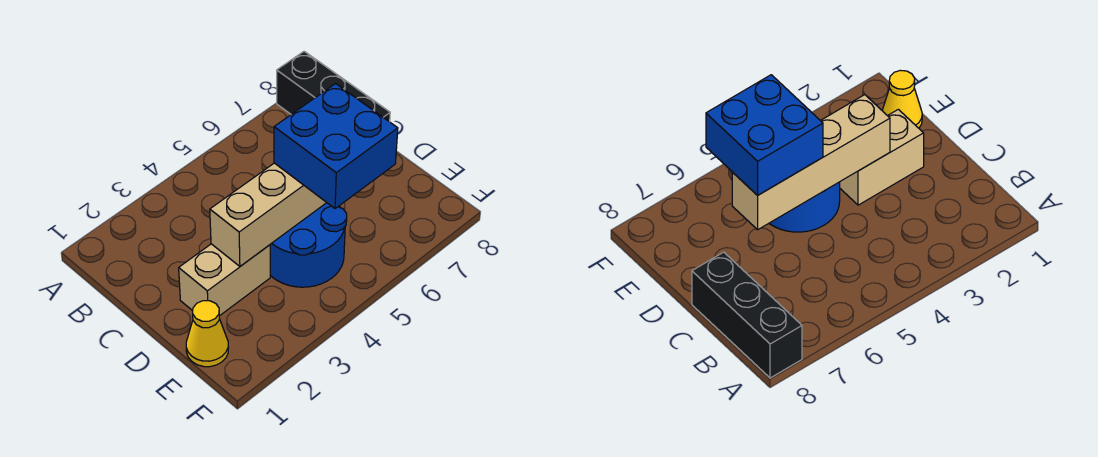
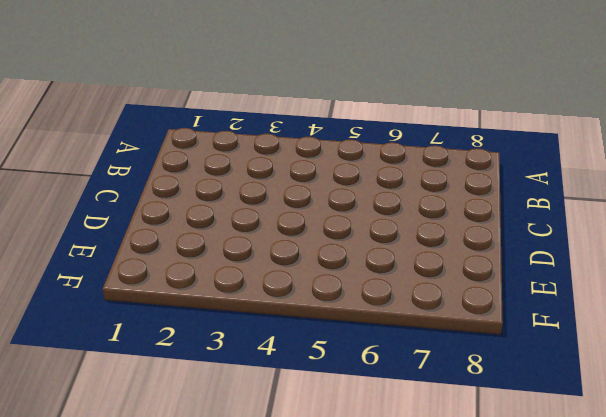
none -> black 1x3 brick [277,51,390,122]
none -> tan 1x2 brick [179,244,270,316]

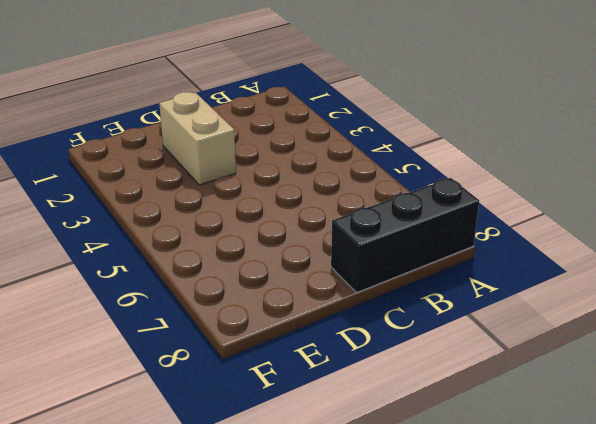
none -> blue 2x2 round brick [270,203,347,287]
none -> yellow 1x1 cone [186,301,228,367]

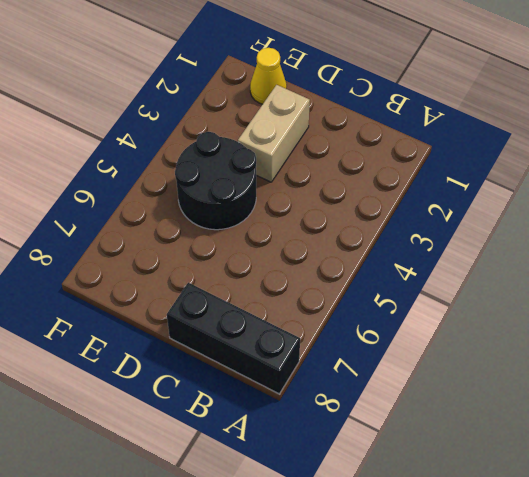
black 2x2 round brick [175,132,256,230] -> blue 2x2 round brick [270,203,347,287]
none -> tan 1x4 brick [210,163,327,266]
none -> blue 2x2 brick [274,84,398,209]

